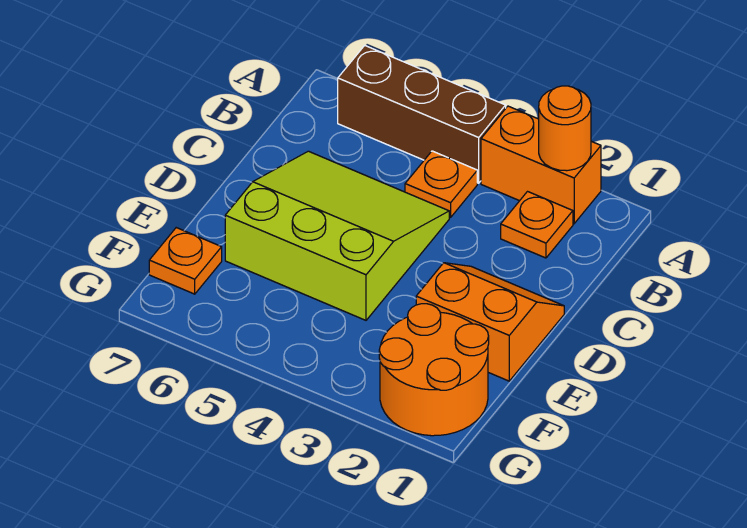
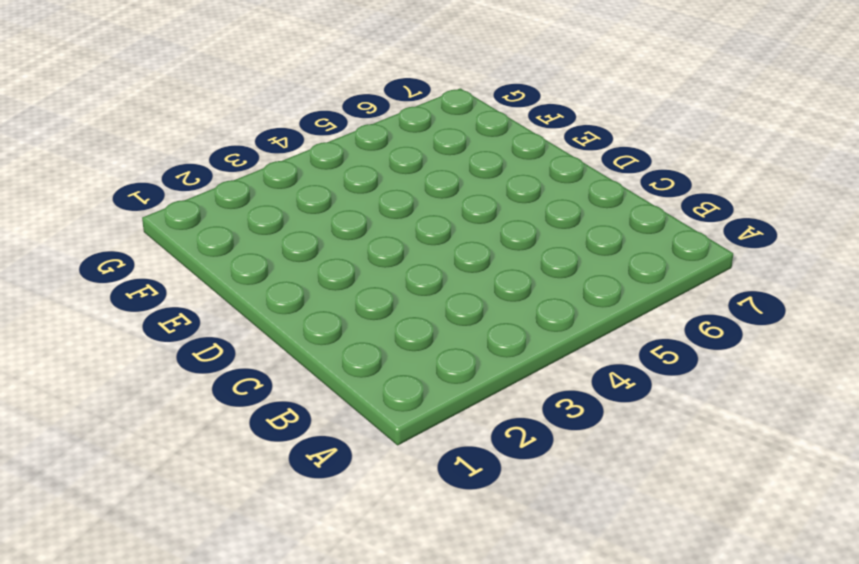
none -> orange 1x2 brick [481,106,601,224]
none -> brown 1x3 brick [338,45,506,183]

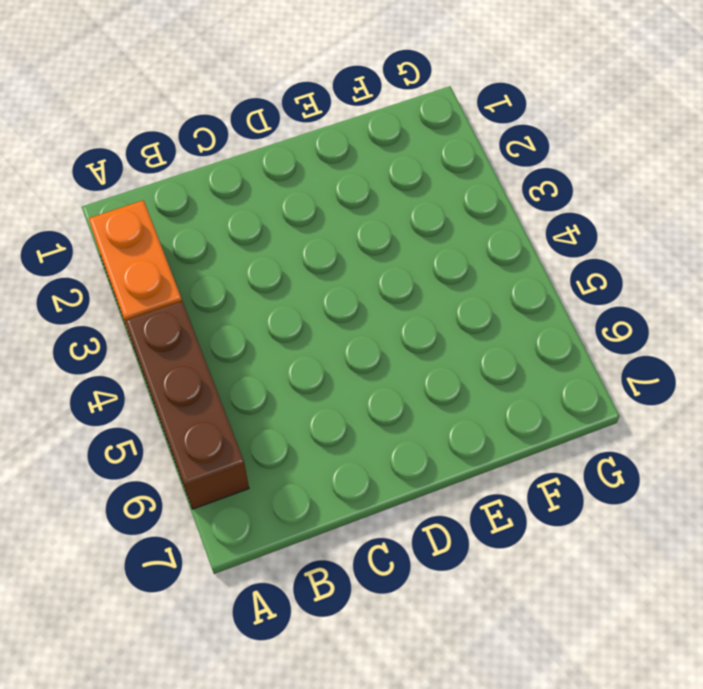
none -> orange 1x1 plate [501,192,573,258]
none -> orange 1x1 plate [405,151,477,218]

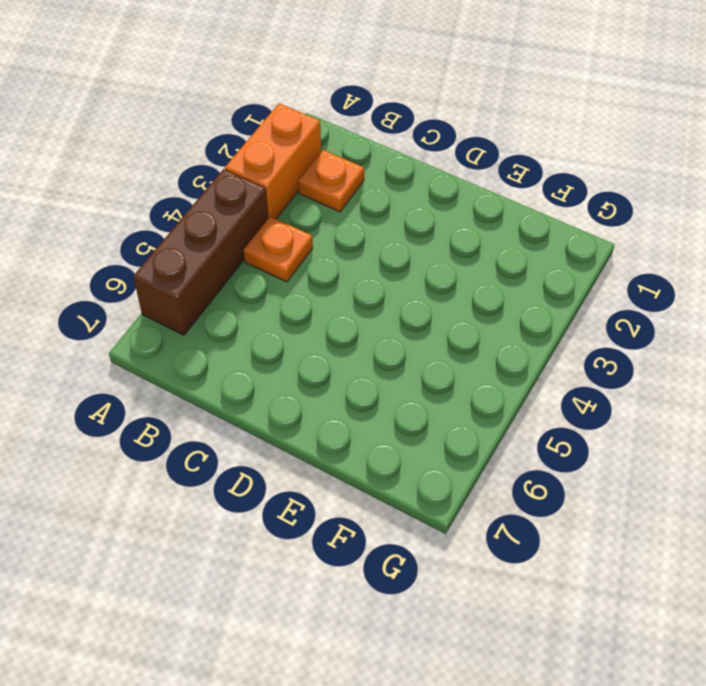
none -> lime 3x3 slope [225,151,449,320]
none -> orange 2x2 slope [416,263,564,381]

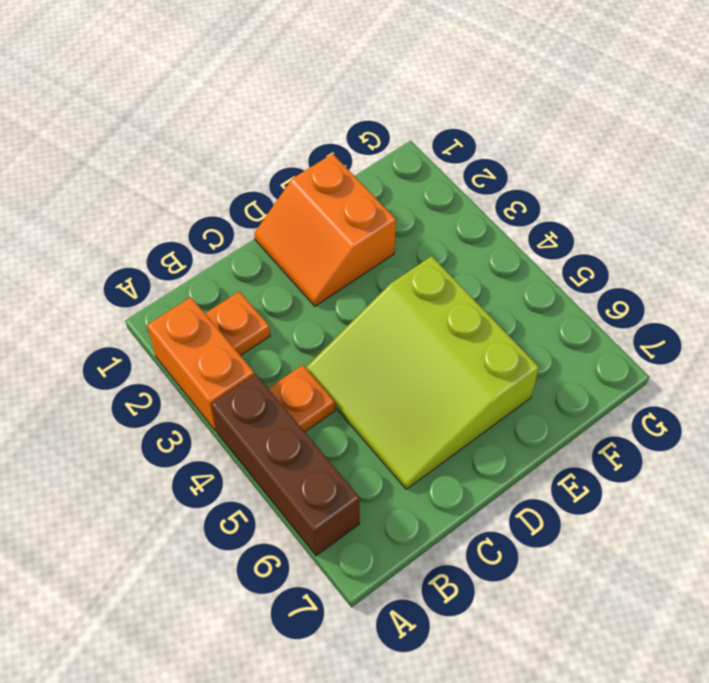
none -> orange 2x2 round brick [379,304,489,436]
none -> orange 1x1 plate [149,228,222,294]

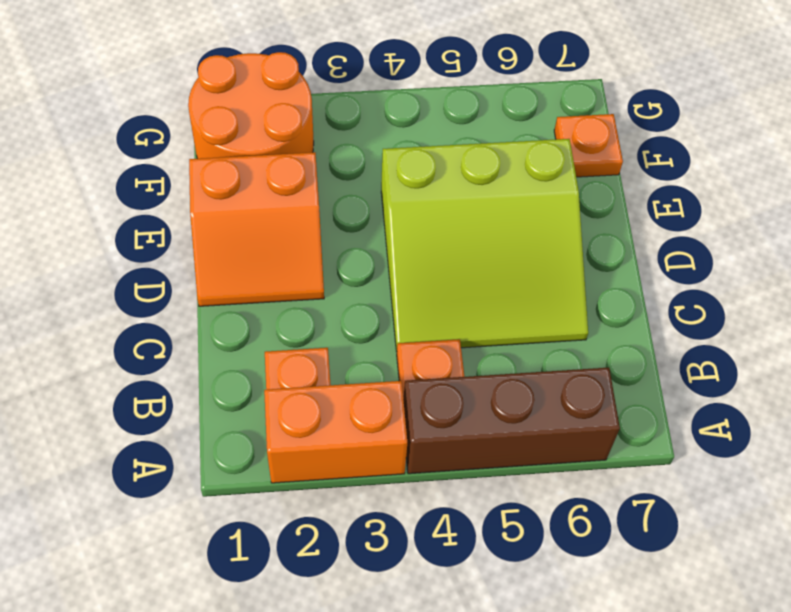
none -> orange 1x1 round brick [539,86,591,171]

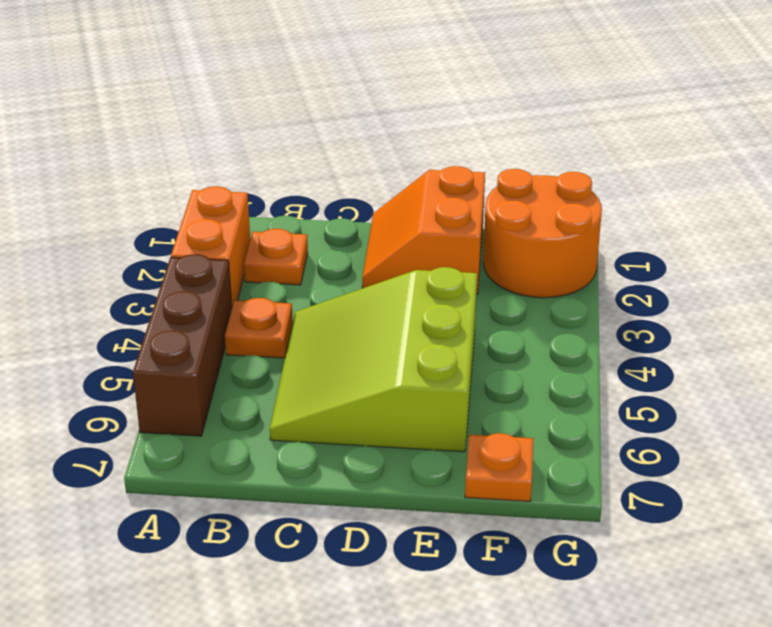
none -> orange 1x1 round brick [539,86,591,171]

